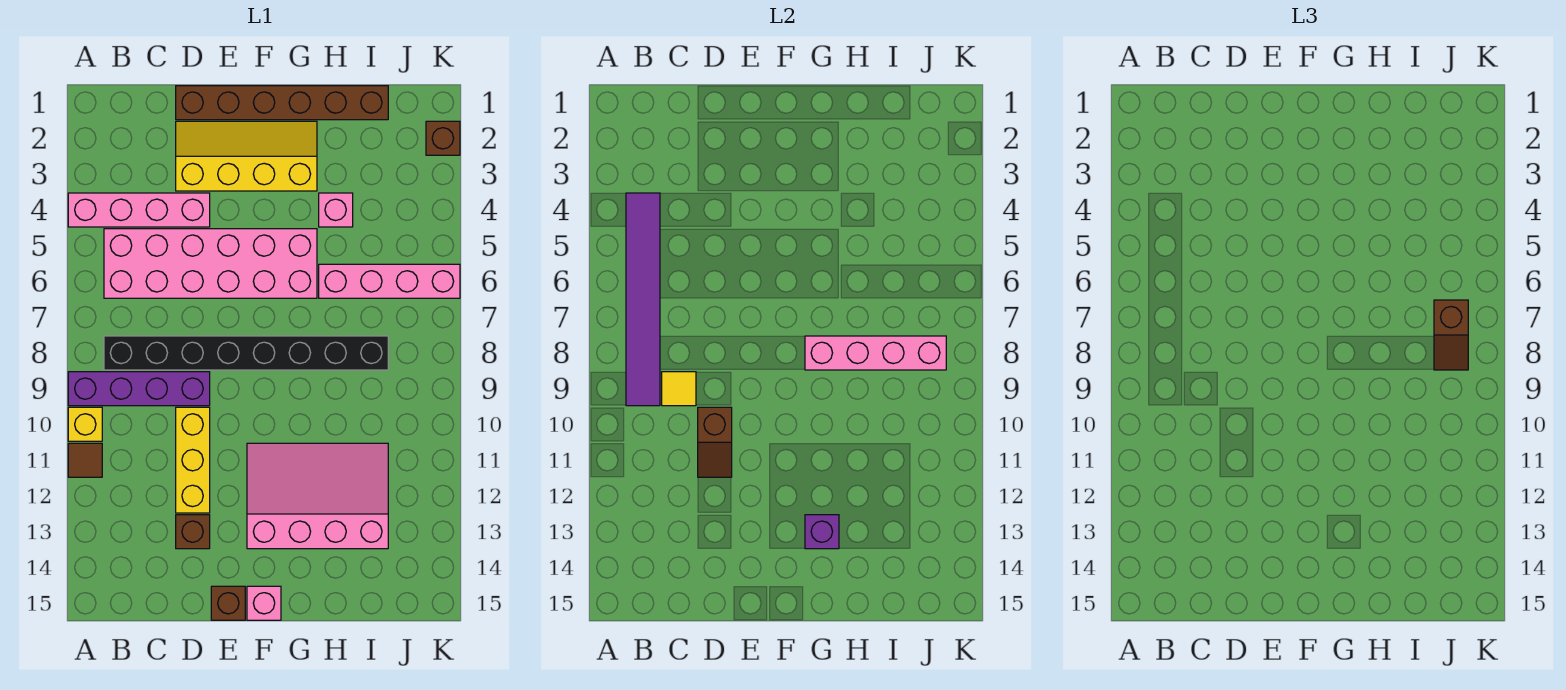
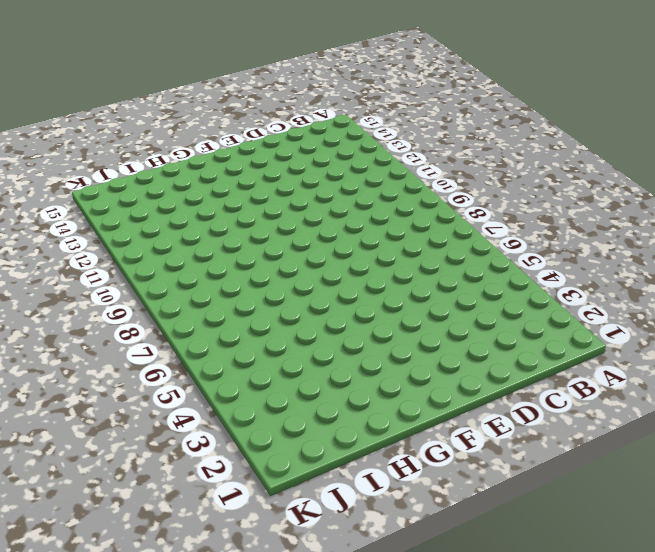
none -> pink 1x4 brick [68,193,210,227]
none -> purple 1x4 brick [68,372,210,406]
none -> yellow 1x1 brick [68,407,102,441]

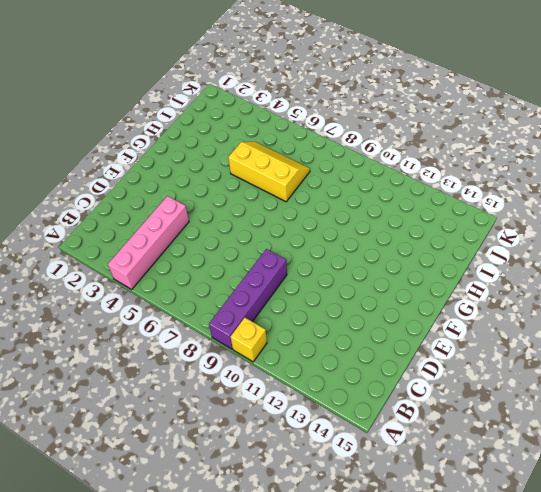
yellow 2x3 slope [228,142,310,202] -> pink 1x4 brick [319,264,460,298]
none -> brown 1x1 tile [68,443,102,477]
none -> pink 2x6 brick [104,229,317,298]
none -> black 1x8 brick [104,336,388,370]

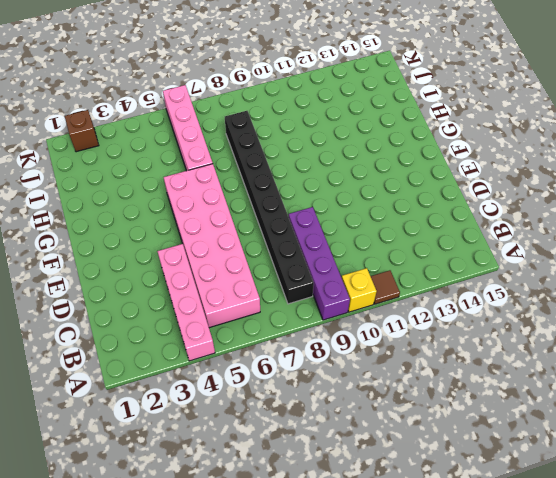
none -> brown 1x6 brick [176,86,388,120]
none -> yellow 2x4 slope [176,121,317,191]
none -> yellow 1x3 brick [176,407,210,513]

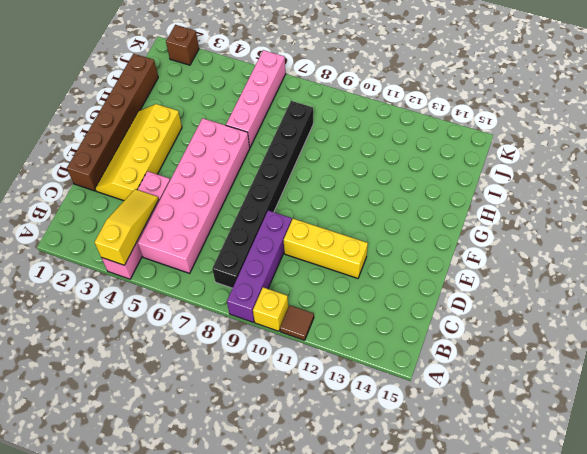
yellow 1x3 slope [95,189,159,265] -> purple 1x6 tile [626,193,660,406]
none -> brown 1x1 brick [176,515,210,549]
none -> brown 1x1 brick [211,586,245,620]
none -> pink 3x4 slope [247,443,388,549]

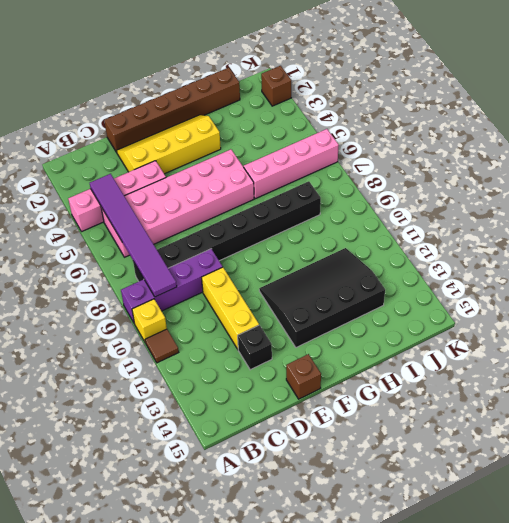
black 1x1 brick [238,325,272,370] -> brown 1x1 brick [176,515,210,549]
black 3x4 slope [259,248,385,348] -> pink 3x4 slope [247,443,388,549]
none -> pink 1x1 brick [247,586,281,620]
none -> pink 1x1 brick [319,193,353,227]
none -> yellow 1x1 tile [662,372,696,406]

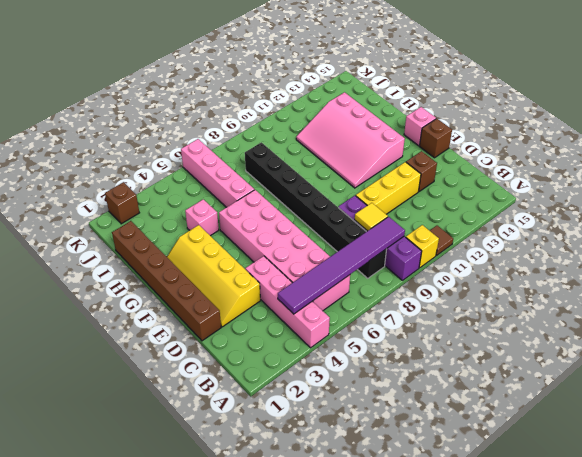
none -> brown 1x2 slope [698,407,732,477]
none -> pink 1x4 brick [805,336,946,370]
none -> purple 1x1 brick [805,515,839,549]

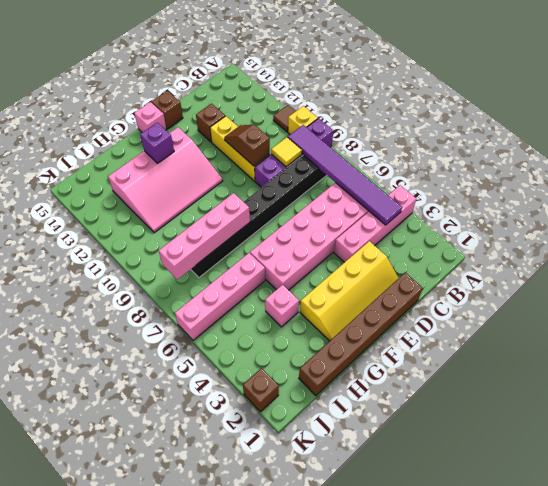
none -> brown 1x2 slope [1434,300,1468,370]

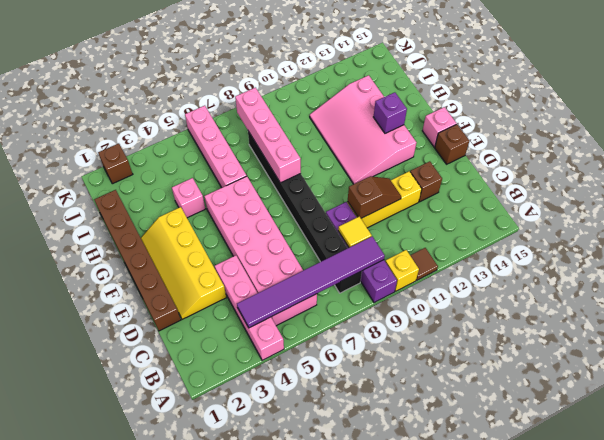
none -> brown 1x2 slope [1434,300,1468,370]

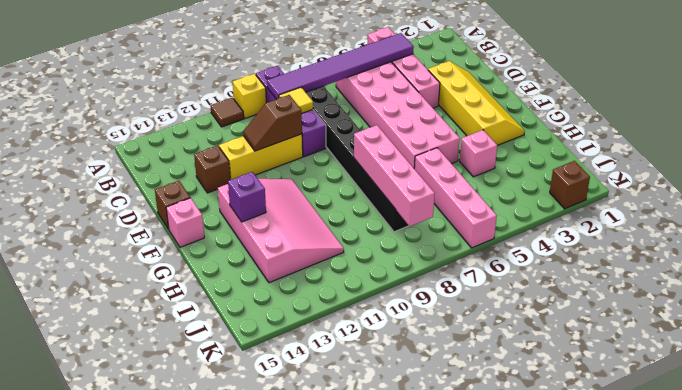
none -> brown 1x6 brick [176,86,388,120]
none -> brown 1x2 slope [1434,300,1468,370]

